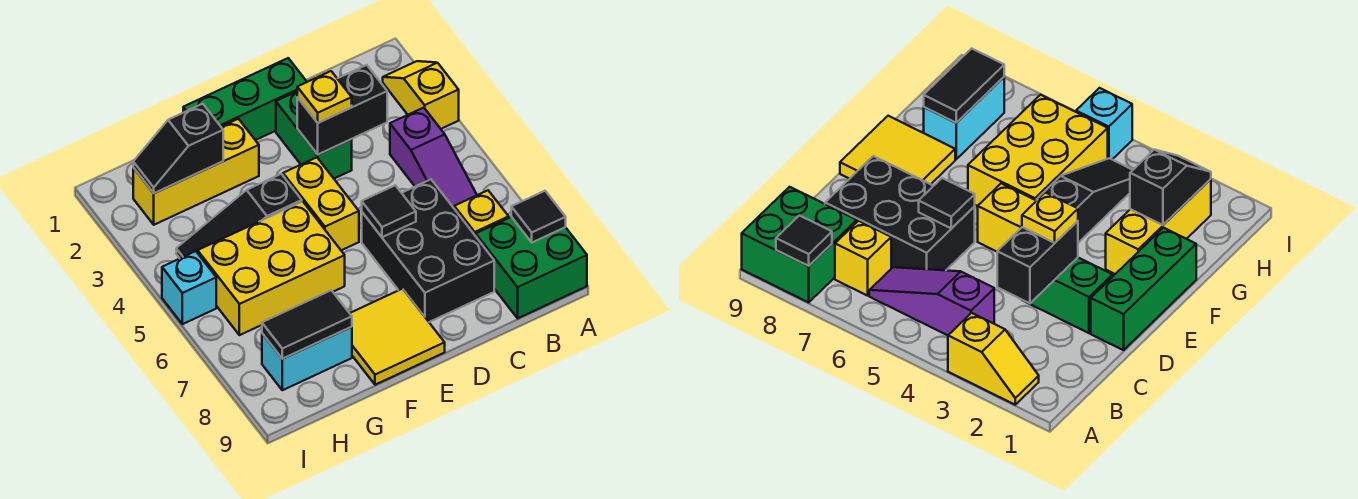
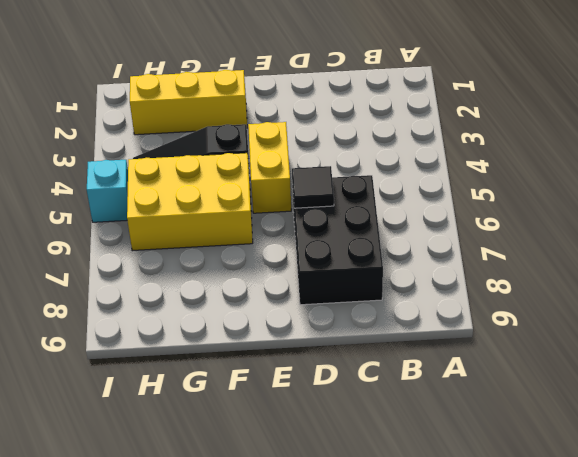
none -> yellow 1x2 slope [383,61,459,129]
none -> green 2x2 brick [476,217,587,318]
none -> purple 1x3 slope [390,108,477,208]

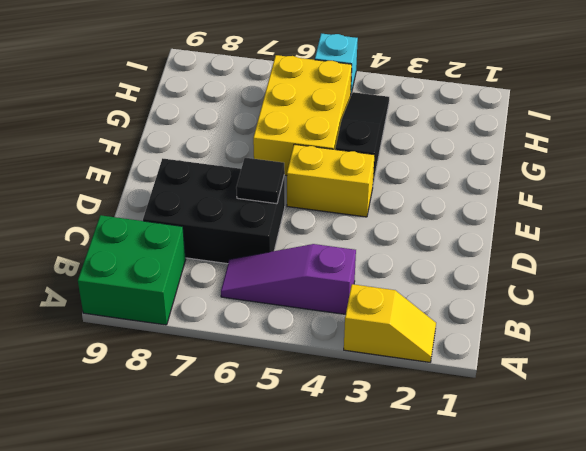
none -> yellow 1x1 brick [454,190,509,236]
none -> green 1x3 brick [183,58,307,140]
none -> green 1x2 brick [276,92,352,179]

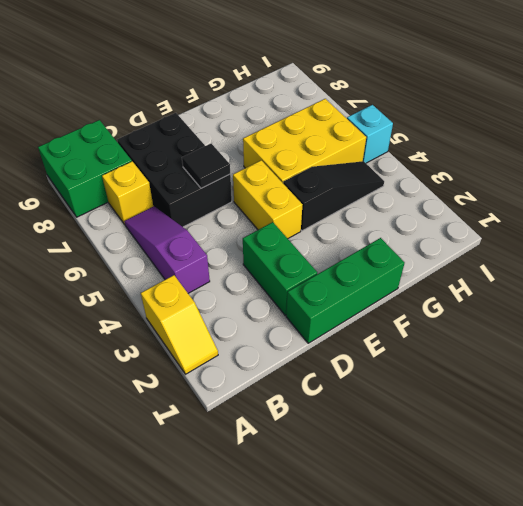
none -> yellow 2x2 tile [350,289,445,385]
none -> yellow 1x3 brick [133,119,259,225]
none -> cyan 1x2 brick [262,327,352,390]

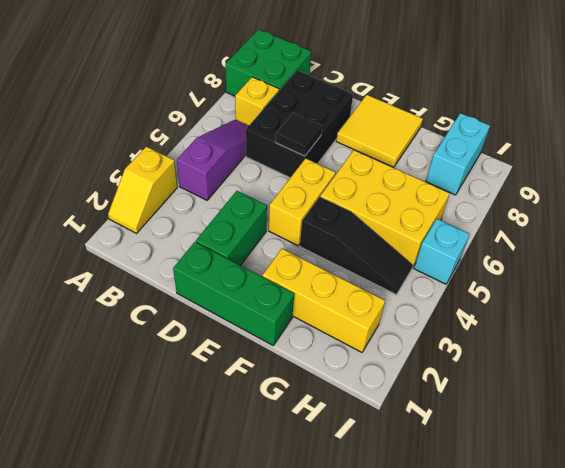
cyan 1x2 brick [426,113,490,195] -> cyan 1x2 brick turned to [262,327,352,390]
none -> black 1x1 tile [511,191,566,242]
none -> black 1x2 brick [297,65,387,155]
none -> black 1x2 slope [133,104,223,193]

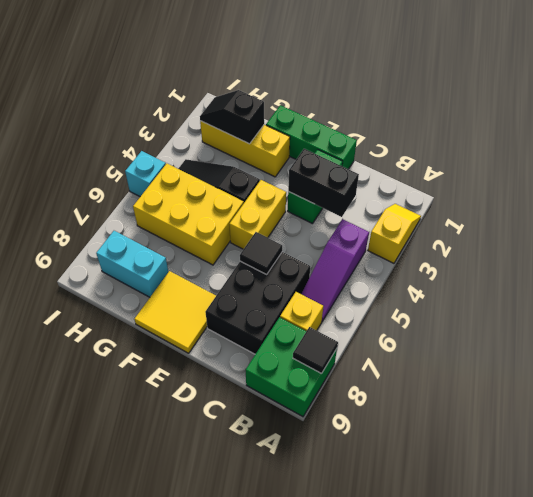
none -> black 1x2 tile [262,290,352,359]
none -> yellow 1x1 plate [297,71,352,123]

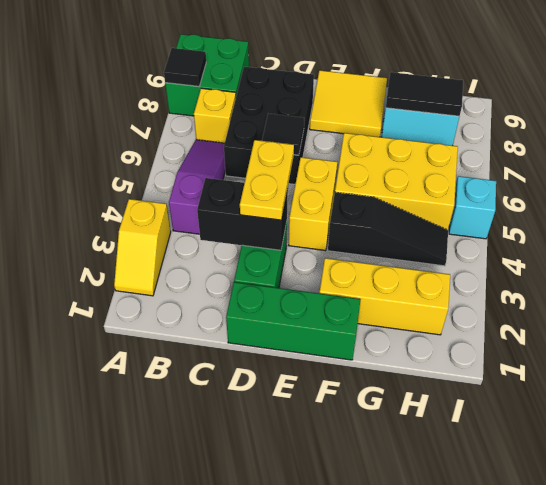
yellow 1x2 plate [240,140,294,220] -> yellow 1x1 plate [297,71,352,123]
none -> black 1x2 slope [133,104,223,193]

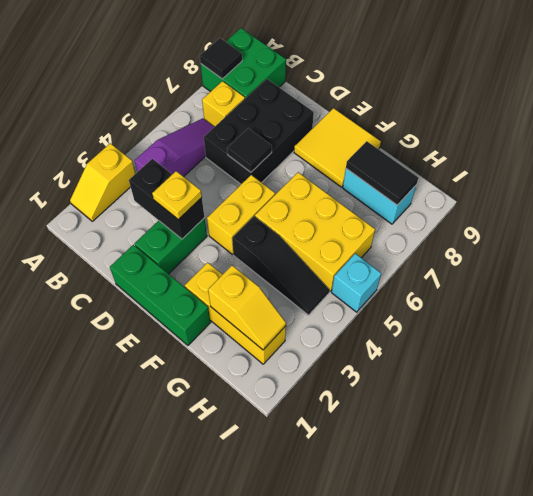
yellow 1x2 slope [208,265,286,350] -> black 1x2 slope [133,104,223,193]

